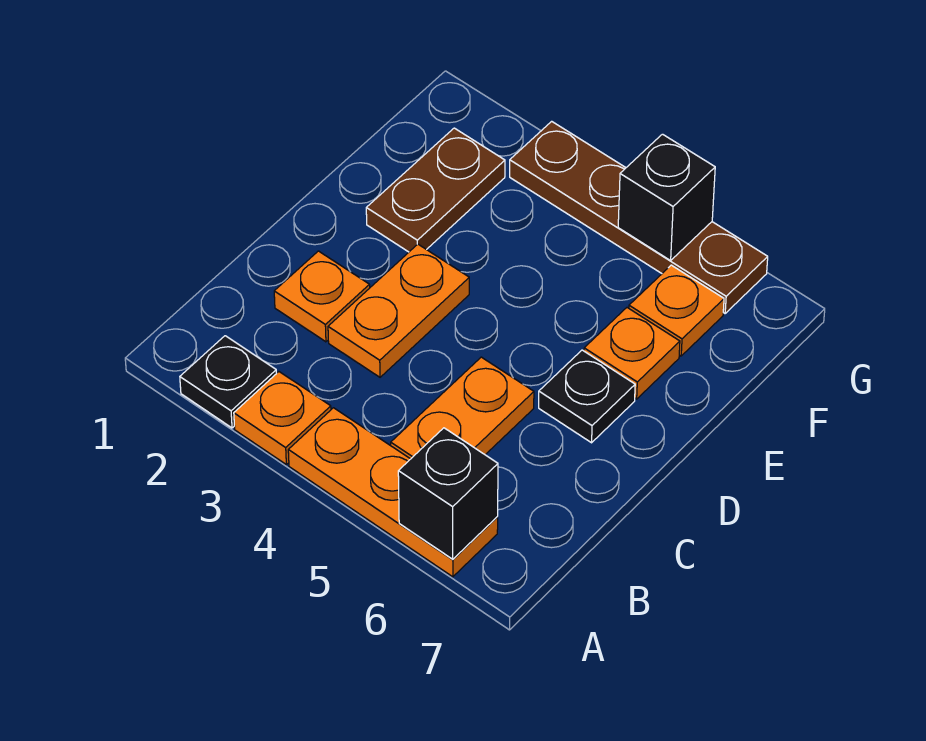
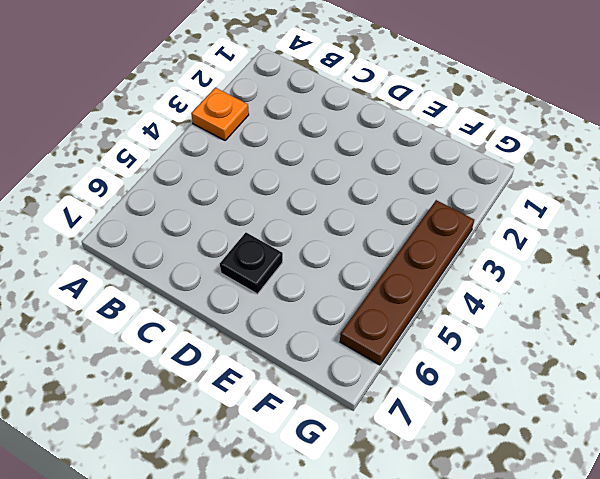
none -> black 1x1 plate [180,336,277,428]
none -> orange 1x3 plate [288,408,498,577]
none -> orange 1x2 plate [391,357,534,459]

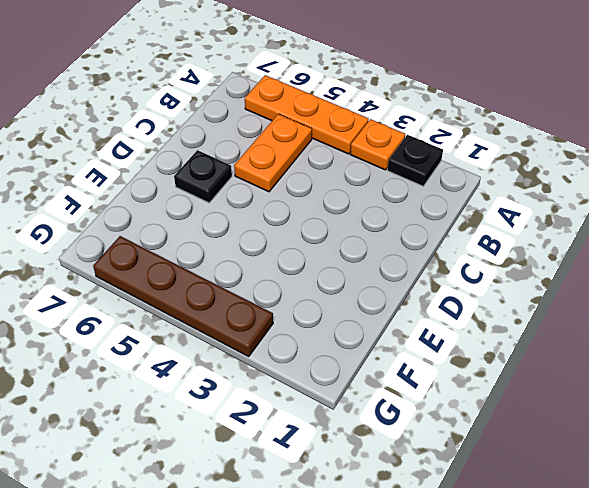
none -> orange 1x1 plate [274,251,370,342]
none -> orange 1x2 plate [328,244,469,377]
none -> brown 1x2 plate [366,128,505,252]

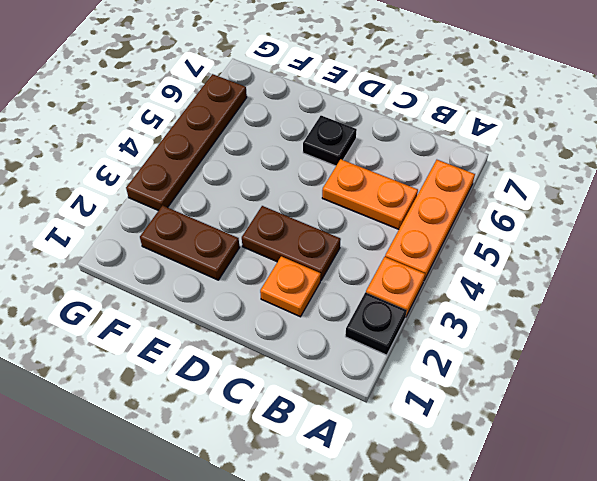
brown 1x2 plate [242,206,341,280] -> orange 1x2 plate [328,244,469,377]
none -> orange 1x1 plate [584,308,680,399]
none -> orange 1x1 plate [629,265,724,356]
none -> black 1x1 brick [398,428,498,559]

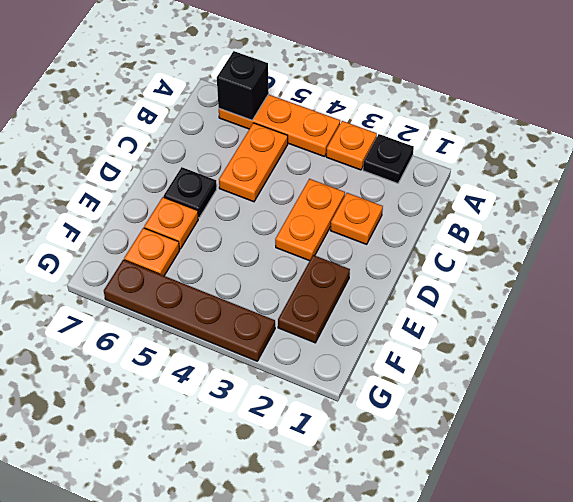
none -> black 1x1 brick [618,134,715,260]

